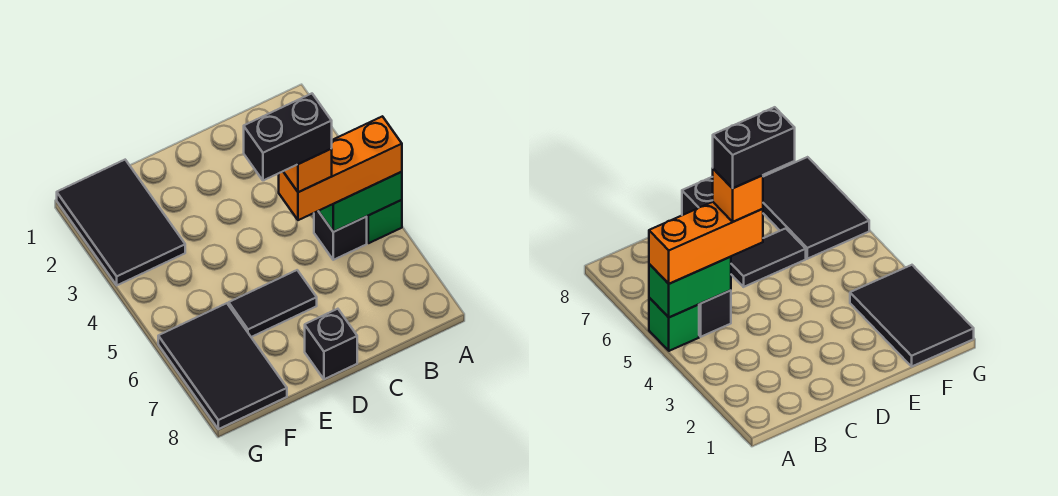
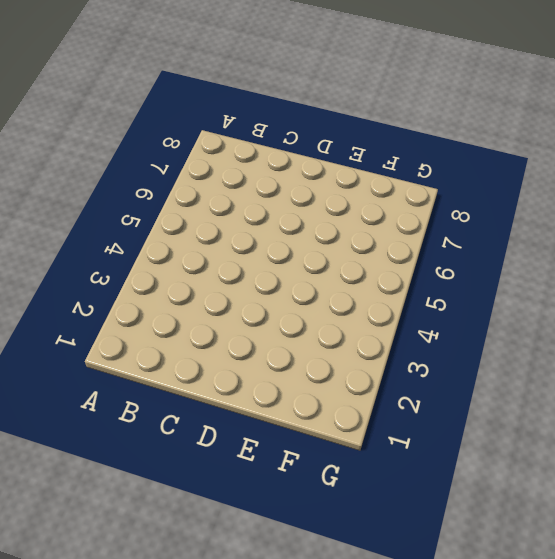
none -> green 1x1 brick [366,200,402,243]
none -> black 1x1 brick [314,211,367,260]

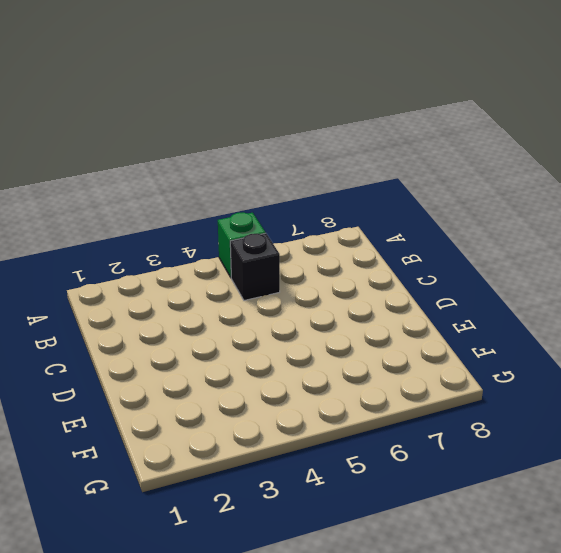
none -> black 1x2 tile [229,270,317,337]
none -> black 1x1 brick [305,309,357,379]

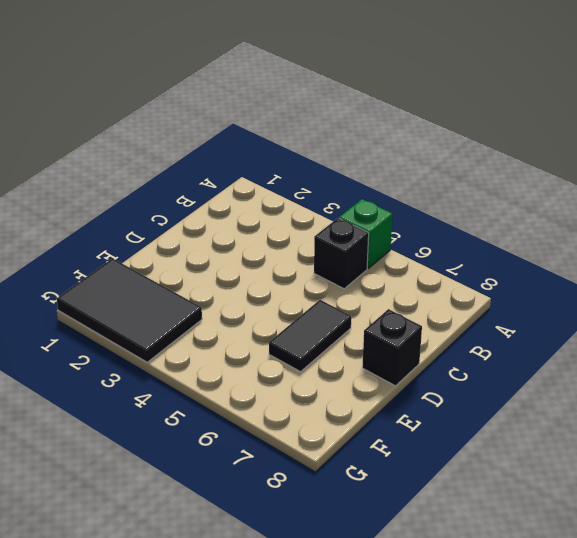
none -> black 2x3 tile [158,303,287,429]
none -> green 1x2 brick [319,172,402,232]

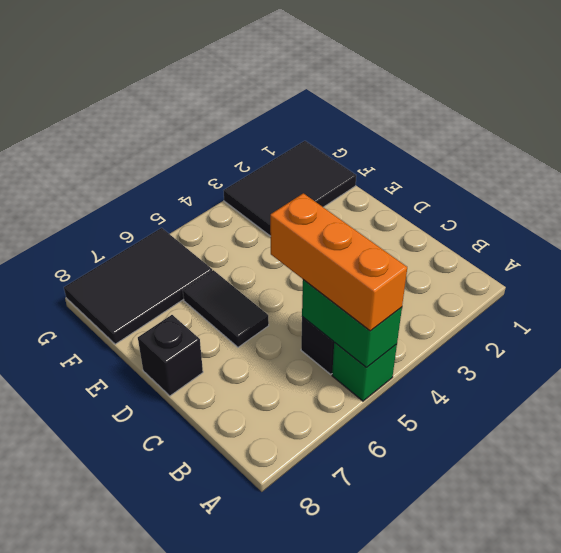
none -> orange 1x1 brick [283,149,332,192]
none -> black 1x2 brick [244,94,332,181]

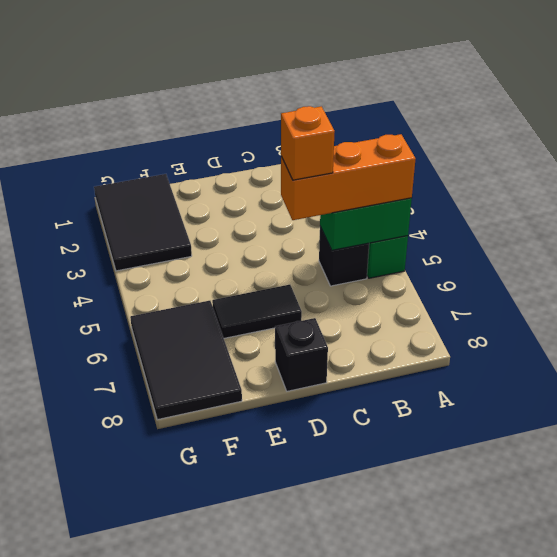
none -> black 1x2 brick [244,94,332,181]

